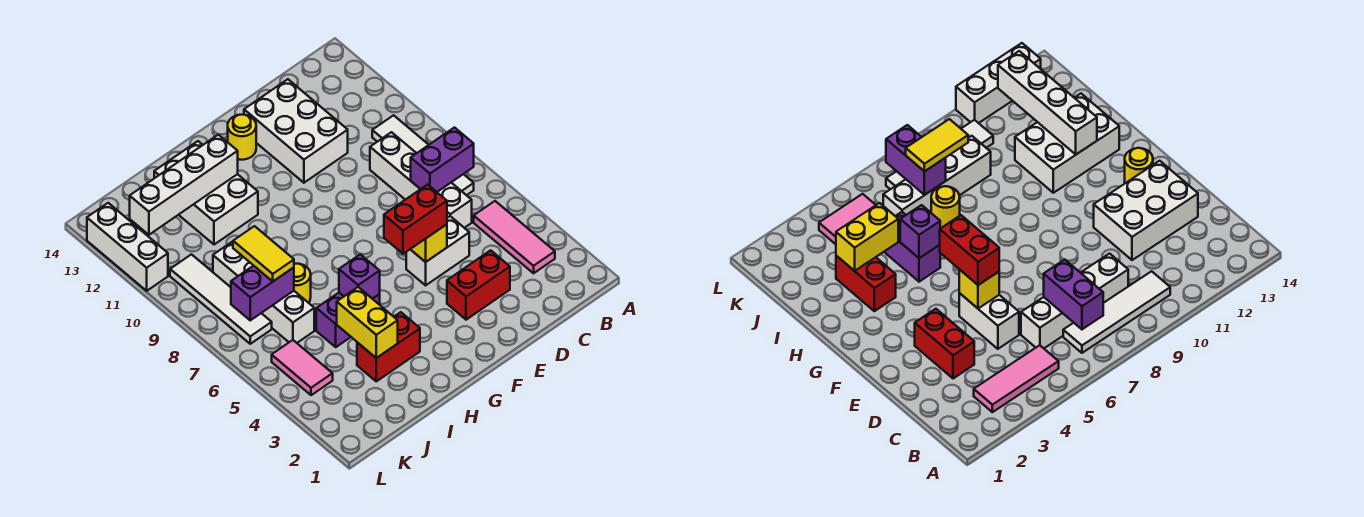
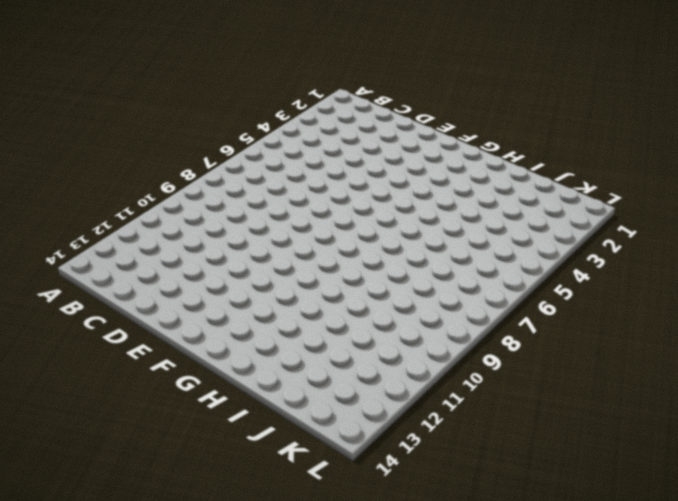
none -> pink 1x3 tile [474,201,555,273]
none -> white 1x4 tile [372,115,474,195]
none -> white 1x4 brick [370,132,472,228]

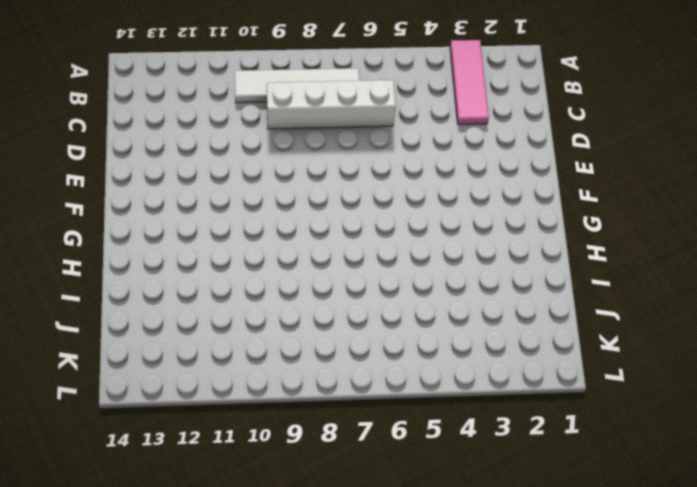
pink 1x3 tile [450,40,489,125] -> pink 1x3 tile turned to [474,201,555,273]
none -> red 1x2 brick [447,250,510,320]
none -> white 1x2 brick [406,216,469,285]
none -> white 2x3 brick [244,79,348,183]

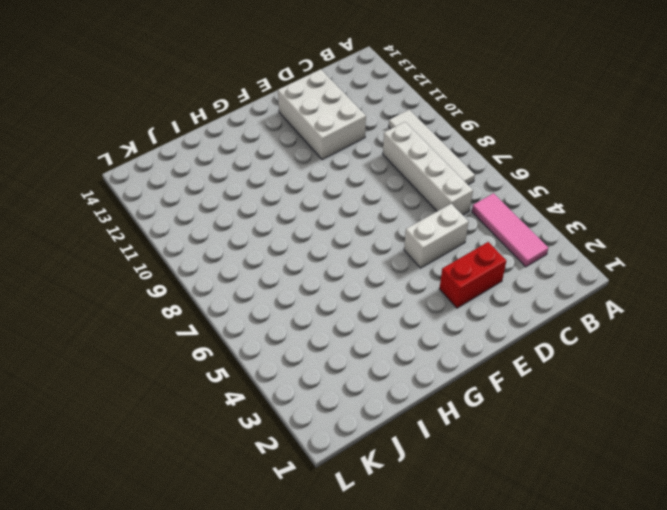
none -> yellow 1x1 round brick [228,115,256,160]
none -> red 1x2 brick [357,312,420,381]
none -> purple 1x2 brick [316,293,380,347]

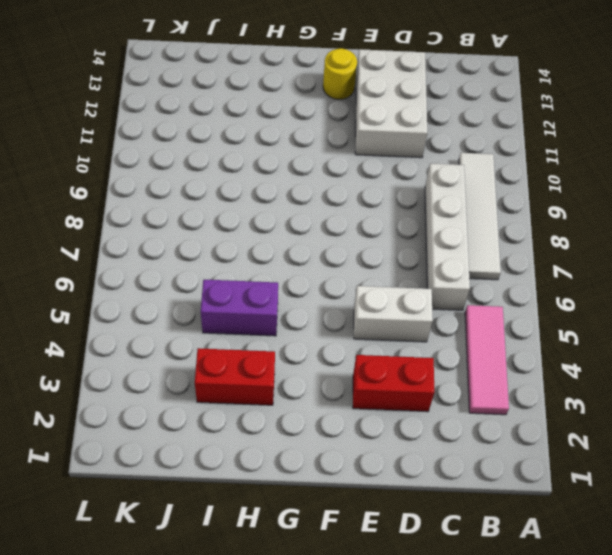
none -> white 2x3 brick [154,141,258,245]
none -> yellow 1x1 round brick [294,264,311,303]
none -> white 1x4 brick [213,241,314,343]

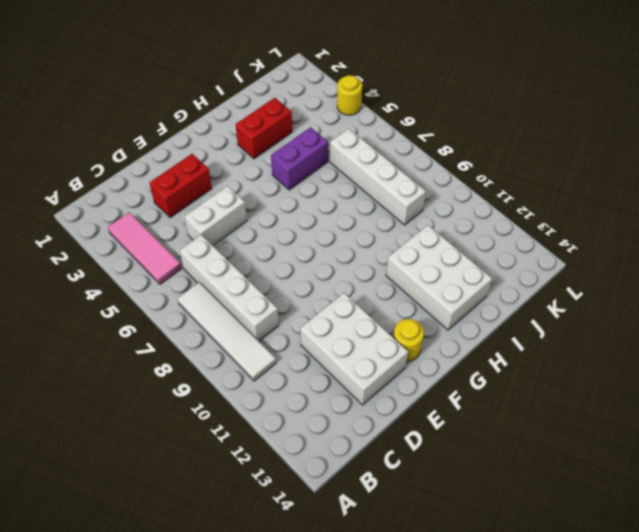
yellow 1x1 round brick [337,75,362,115] -> yellow 1x1 round brick moved to [294,264,311,303]
none -> pink 1x2 tile [272,340,333,395]
none -> white 1x4 tile [170,254,272,344]
none -> white 1x3 brick [87,203,168,291]

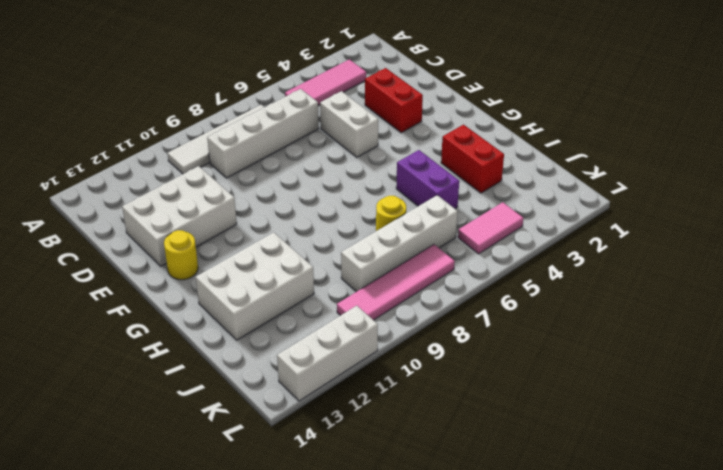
pink 1x4 tile [337,245,455,320] -> white 1x4 tile [170,254,272,344]
none -> purple 1x2 brick [411,128,474,192]
none -> yellow 1x1 brick [410,224,447,262]
none -> purple 1x1 brick [339,254,380,299]

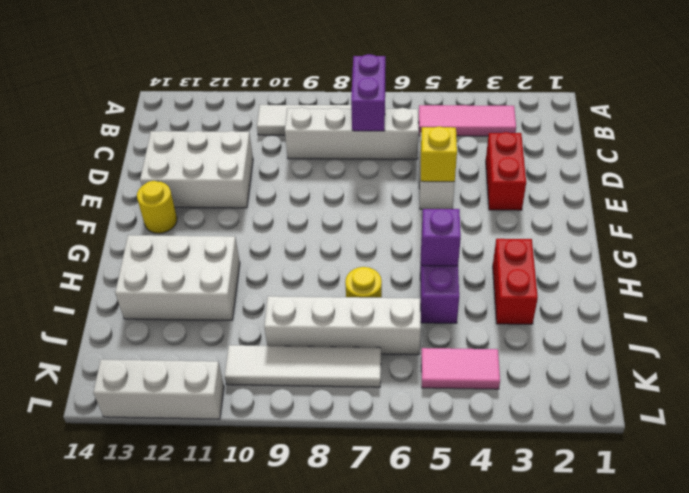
none -> white 1x4 brick [130,135,238,235]
none -> yellow 1x2 brick [337,287,398,358]
none -> purple 1x2 brick [231,266,294,320]

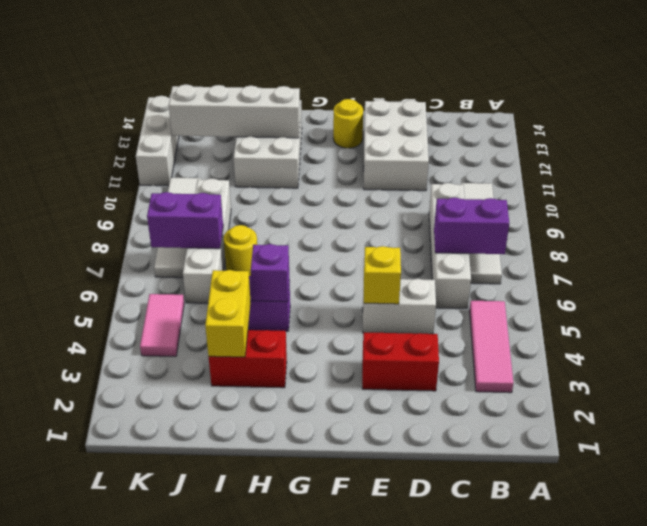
none -> red 1x2 brick [384,185,447,254]
none -> yellow 1x2 tile [233,226,294,281]

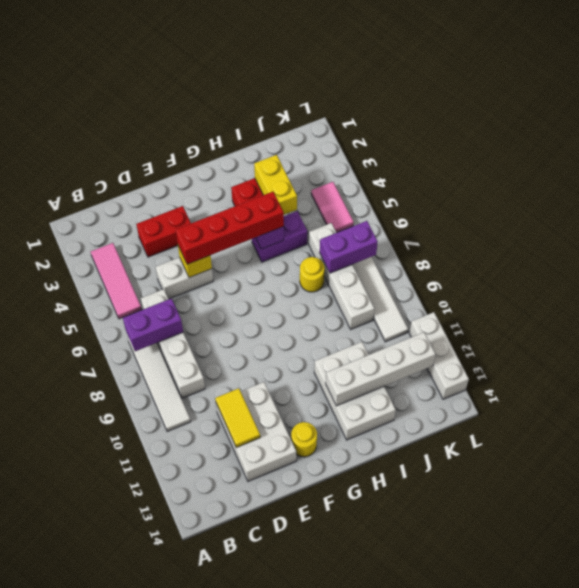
yellow 1x2 tile [215,388,260,448] -> yellow 1x2 tile moved to [233,226,294,281]
red 1x4 brick [176,192,284,264] -> red 1x2 brick [384,185,447,254]

